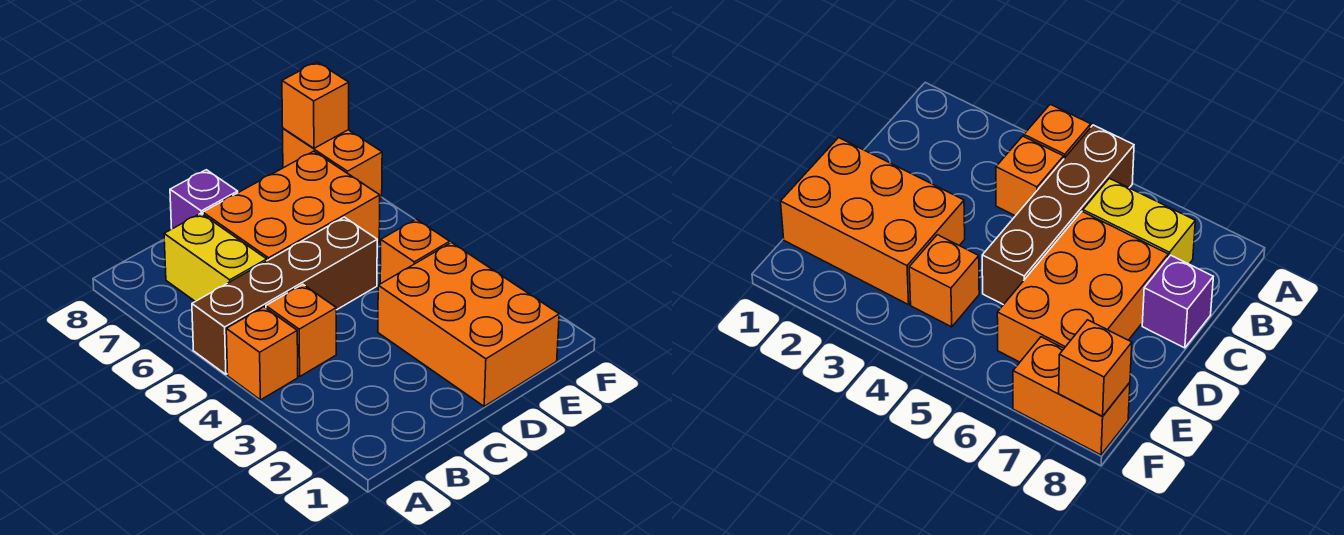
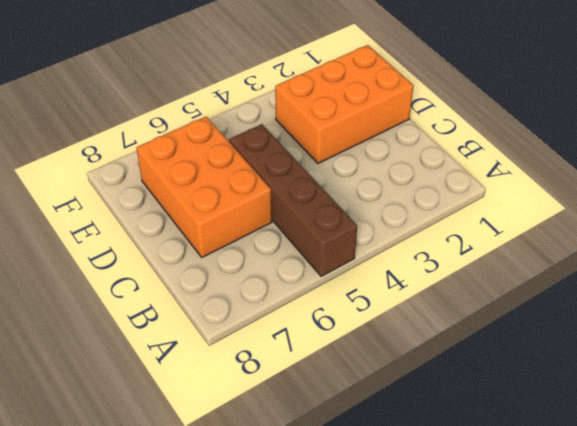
none -> orange 1x1 brick [226,307,298,400]
none -> orange 1x1 brick [266,284,336,376]

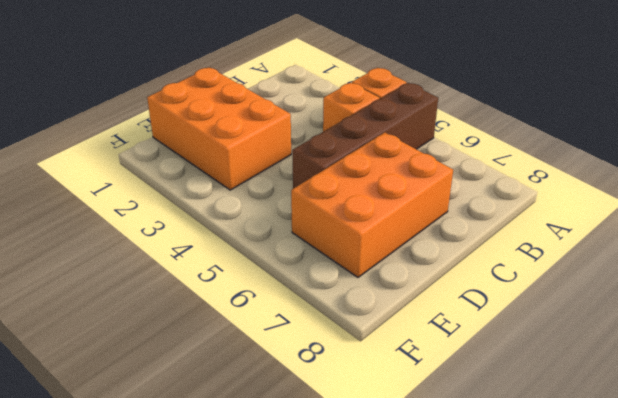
none -> yellow 1x2 brick [164,213,267,301]
none -> purple 1x1 brick [170,170,238,229]

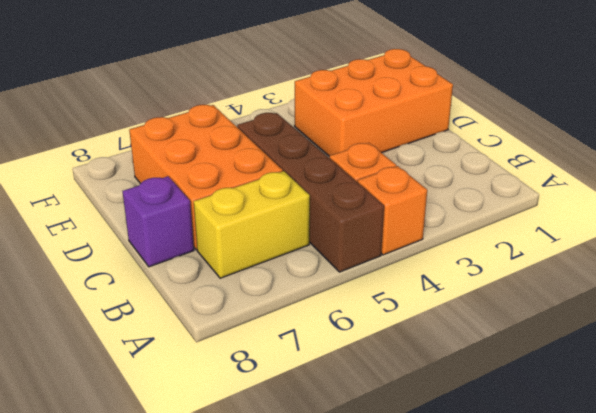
none -> orange 1x1 brick [380,219,450,284]
none -> orange 1x2 brick [283,128,382,199]

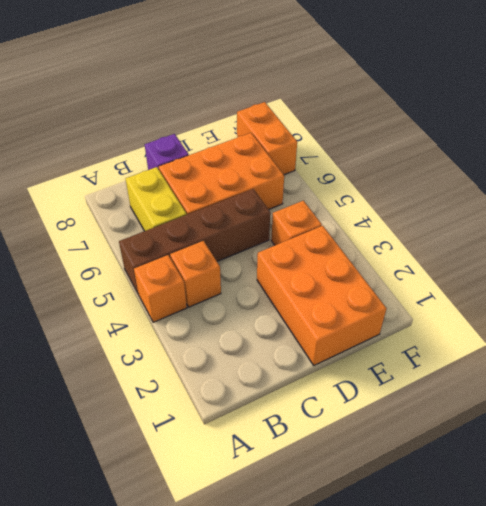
none -> orange 1x1 brick [282,62,349,148]

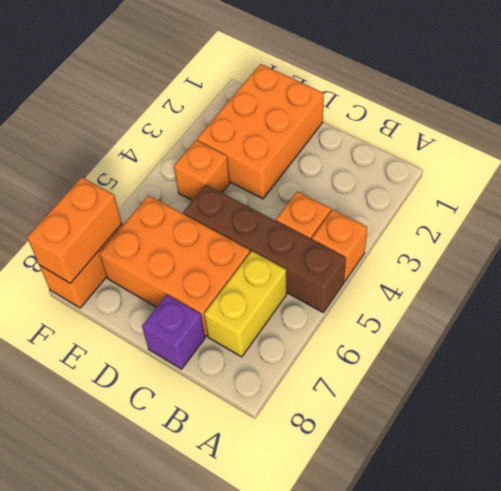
orange 1x2 brick [27,177,122,283] -> orange 1x1 brick [282,62,349,148]

